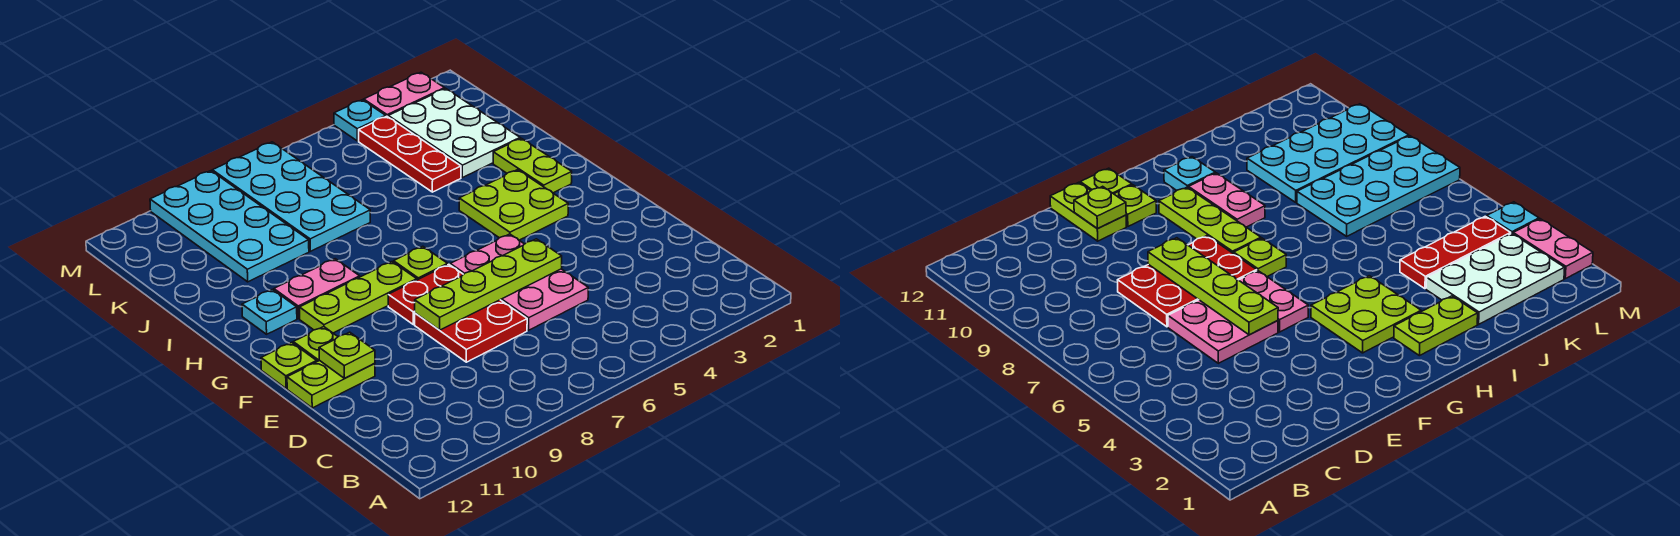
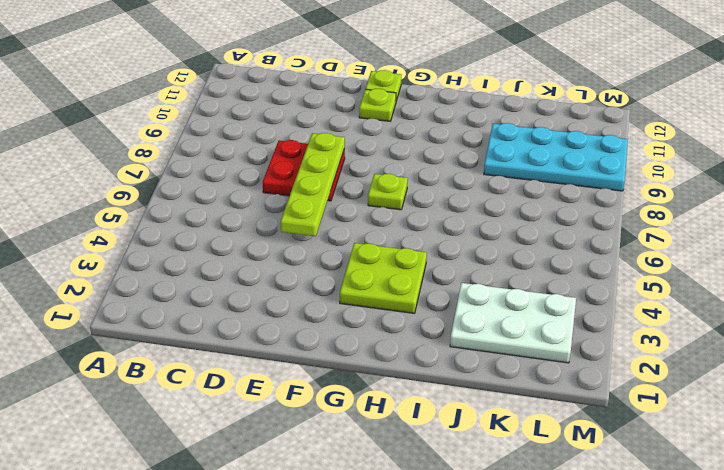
none -> pink 2x2 plate [501,269,588,330]
none -> lime 1x2 plate [287,361,375,408]
none -> pink 1x2 plate [450,234,524,274]

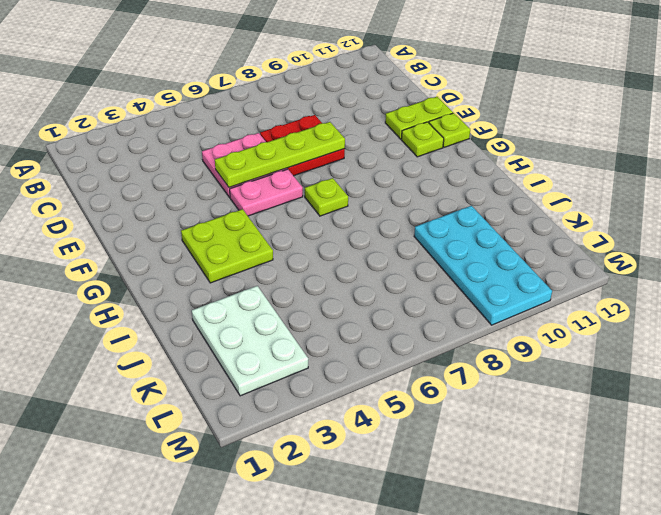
none -> red 1x2 plate [388,264,463,324]
none -> lime 1x3 plate [299,262,417,333]
none -> lime 1x2 plate [493,138,572,193]

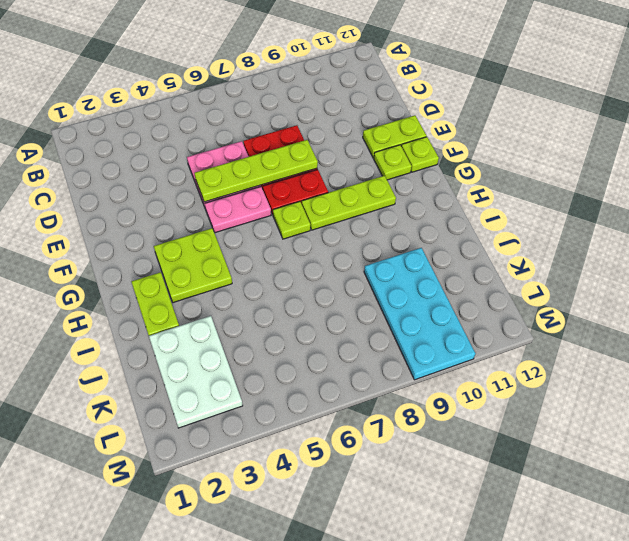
none -> pink 1x2 plate [274,259,360,319]
none -> cyan 1x1 plate [242,289,297,334]
none -> red 1x3 plate [359,116,461,192]

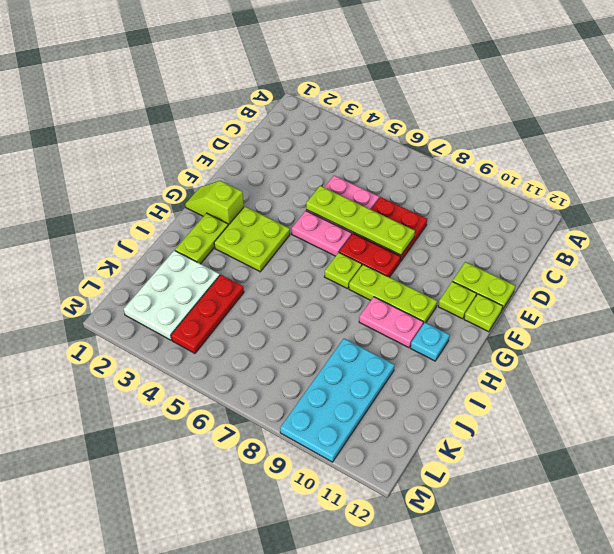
lime 1x2 slope [185,181,244,225] -> none
none -> cyan 2x4 plate [212,142,370,251]
none -> pink 1x2 plate [364,72,445,117]
none -> cyan 1x1 plate [334,100,386,141]

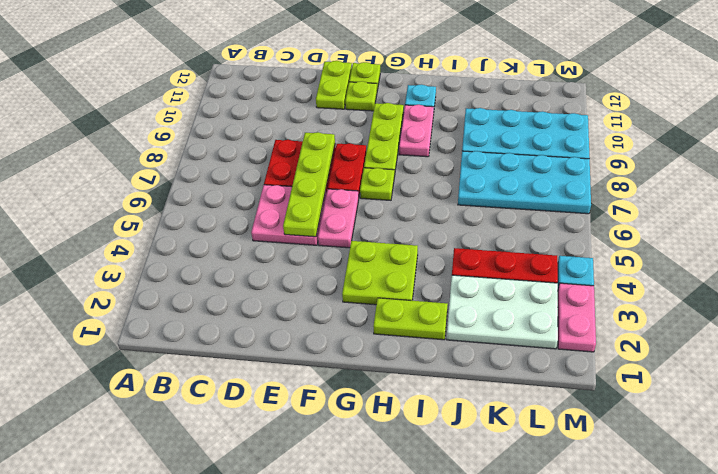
none -> lime 1x1 plate [319,332,375,378]

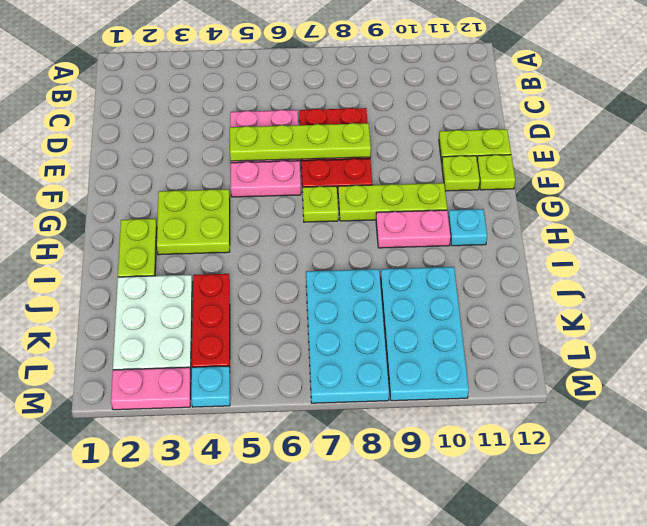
none -> lime 1x1 plate [319,332,375,378]

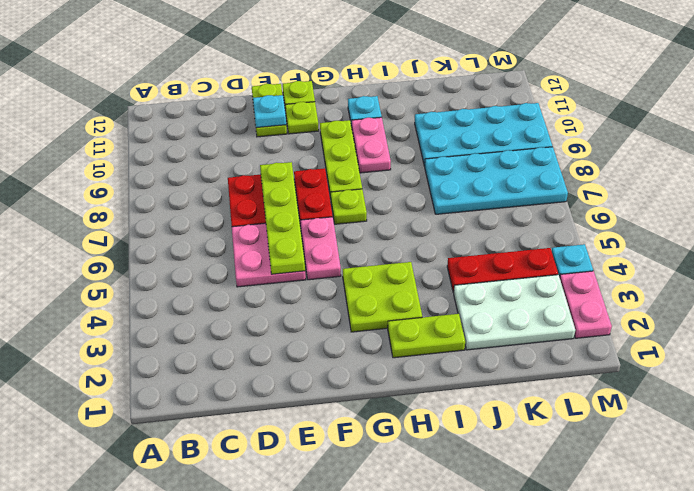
cyan 1x1 plate [253,95,286,128] -> lime 1x1 plate [319,332,375,378]

